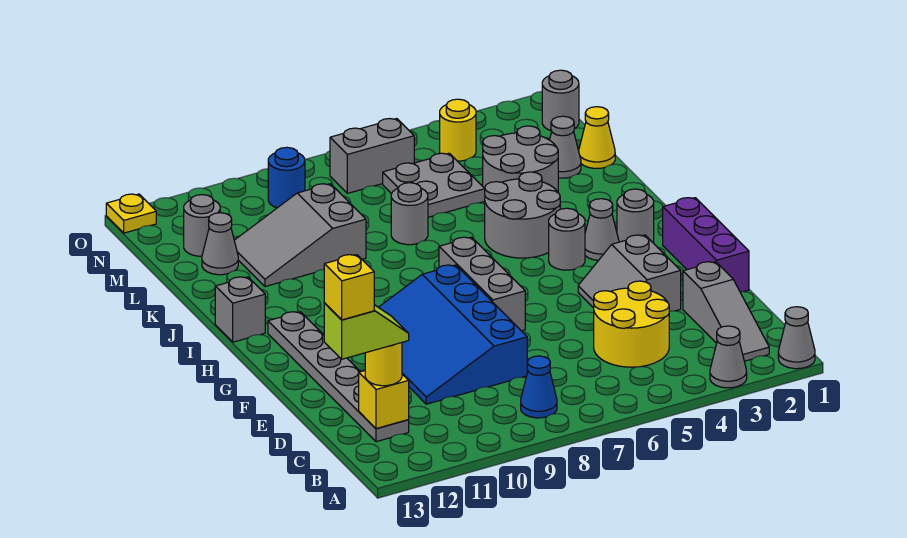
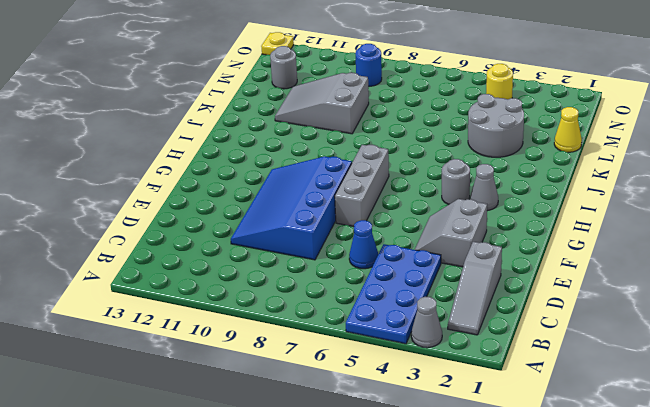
blue 2x4 plate [346,244,441,344] -> yellow 2x2 round brick [594,281,669,367]
blue 1x1 cone [349,220,378,269] -> blue 1x1 cone moved to [521,356,557,418]
none -> grey 1x1 cone [778,307,815,369]
none -> grey 1x6 plate [268,312,409,442]
none -> purple 1x3 brick [663,198,749,292]
none -> grey 1x1 round brick [617,189,654,243]

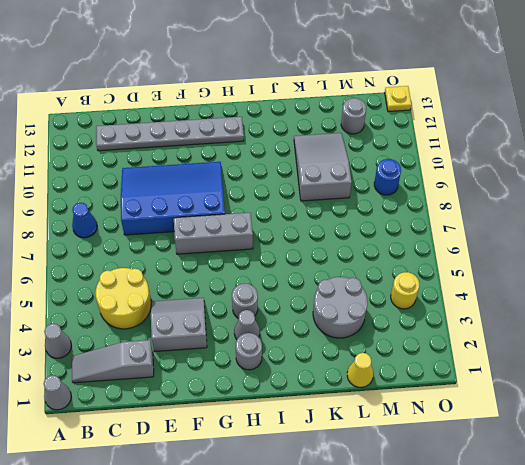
none -> purple 1x3 brick [663,198,749,292]
none -> grey 2x2 round brick [485,172,560,258]
none -> grey 1x1 brick [215,277,265,342]
none -> grey 1x1 round brick [391,183,428,245]

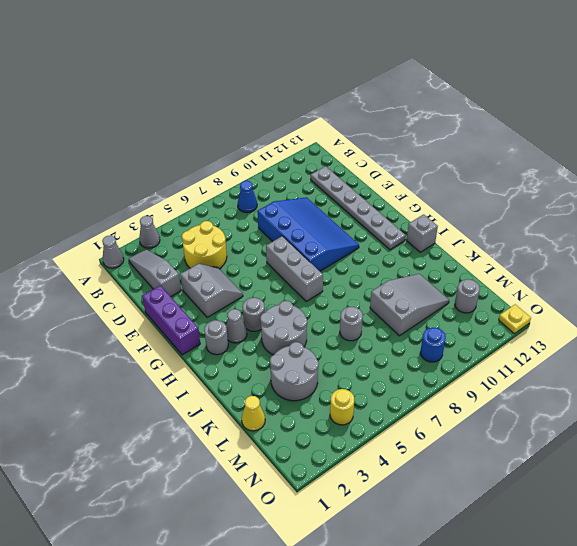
none -> grey 1x1 cone [550,116,581,178]
none -> grey 2x2 plate [383,153,485,217]
none -> grey 1x1 cone [202,213,238,275]
none -> grey 1x1 round brick [542,70,579,131]

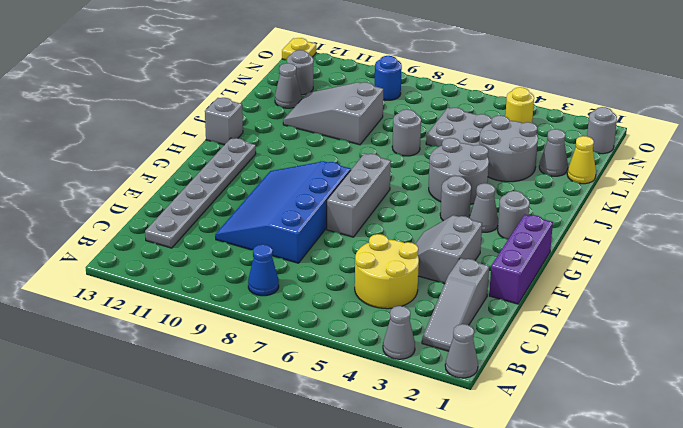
none -> grey 1x2 brick [330,119,414,193]
none -> yellow 1x1 brick [359,371,409,429]
none -> yellow 1x1 round brick [365,343,402,386]
none -> lime 1x2 slope [324,303,409,359]

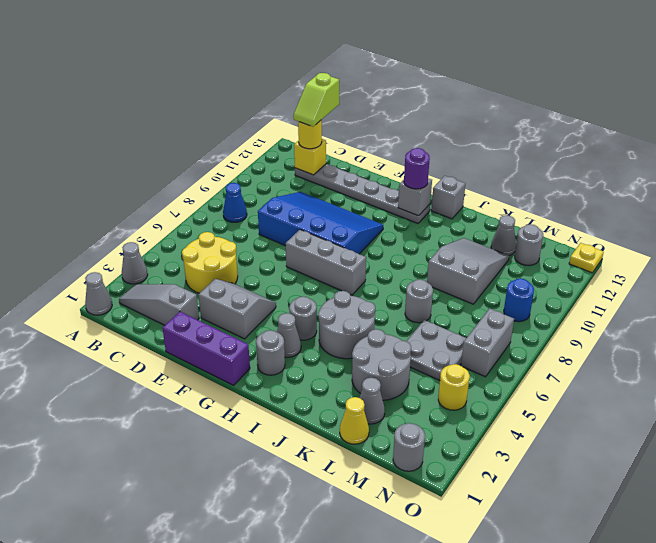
grey 1x1 brick [398,178,432,216] -> none
purple 1x1 round brick [404,148,430,189] -> none
none -> yellow 1x1 brick [324,255,374,320]

